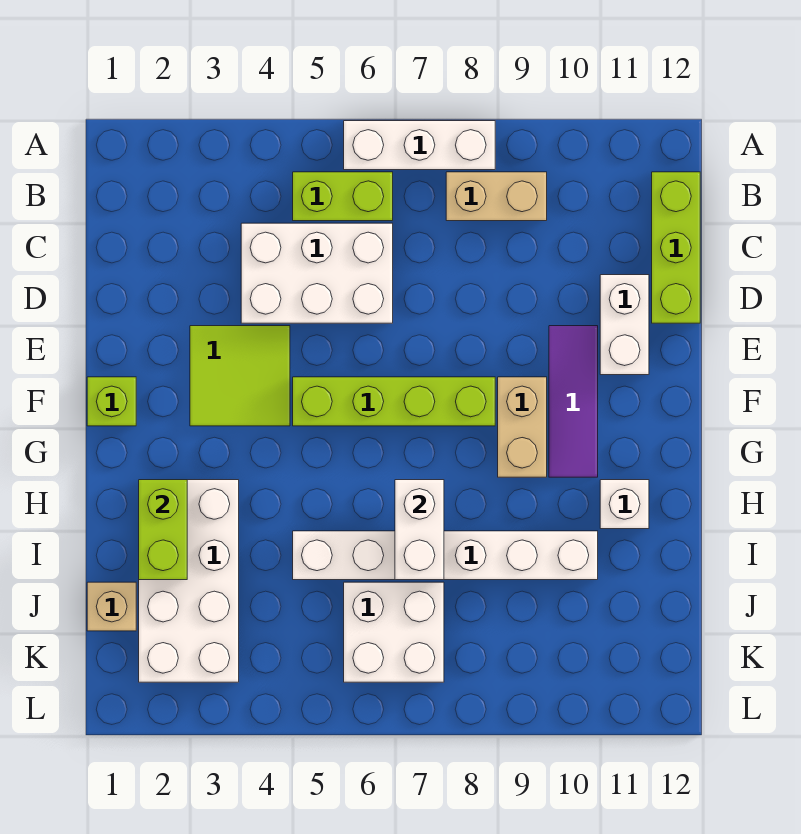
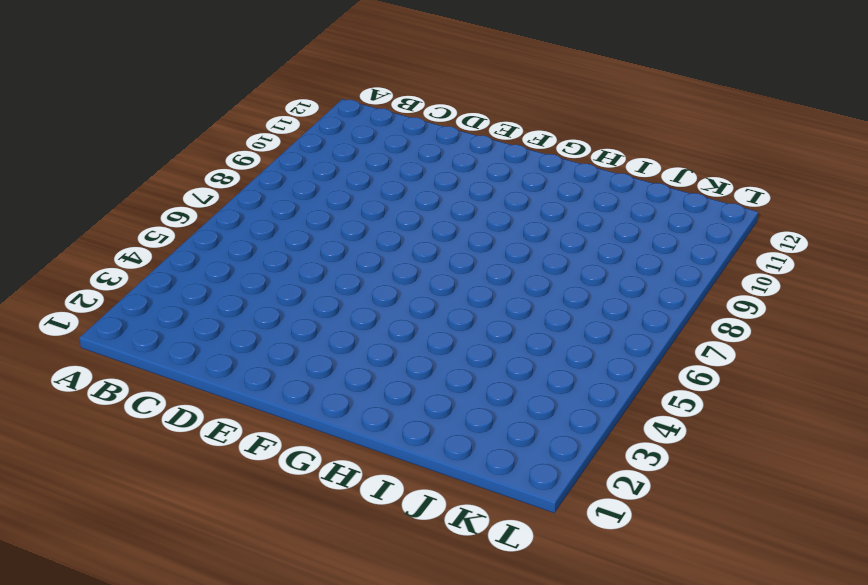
none -> white 1x3 brick [344,121,495,170]
none -> lime 1x2 brick [293,172,393,221]
none -> tan 1x2 brick [446,172,547,221]

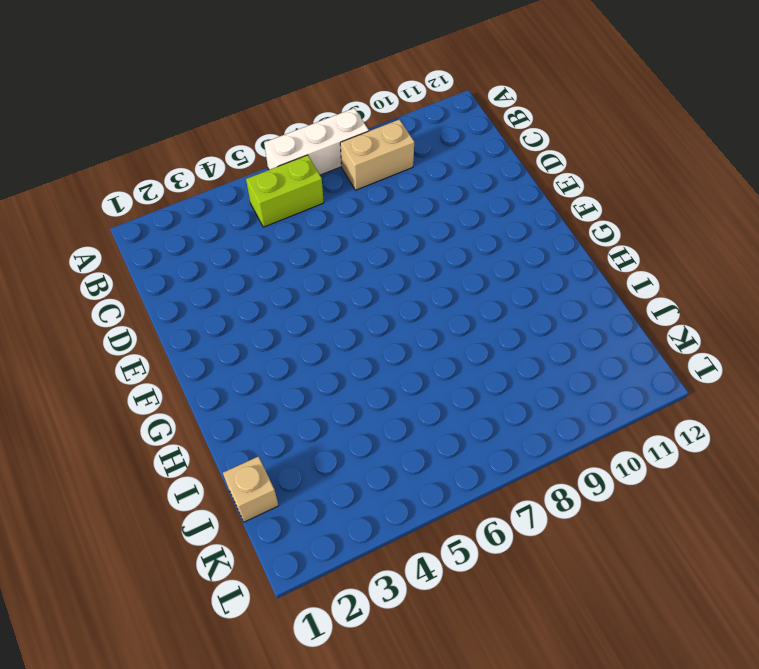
none -> lime 1x3 brick [652,172,700,323]
none -> white 2x3 brick [241,223,393,323]
none -> white 1x2 brick [600,275,649,375]

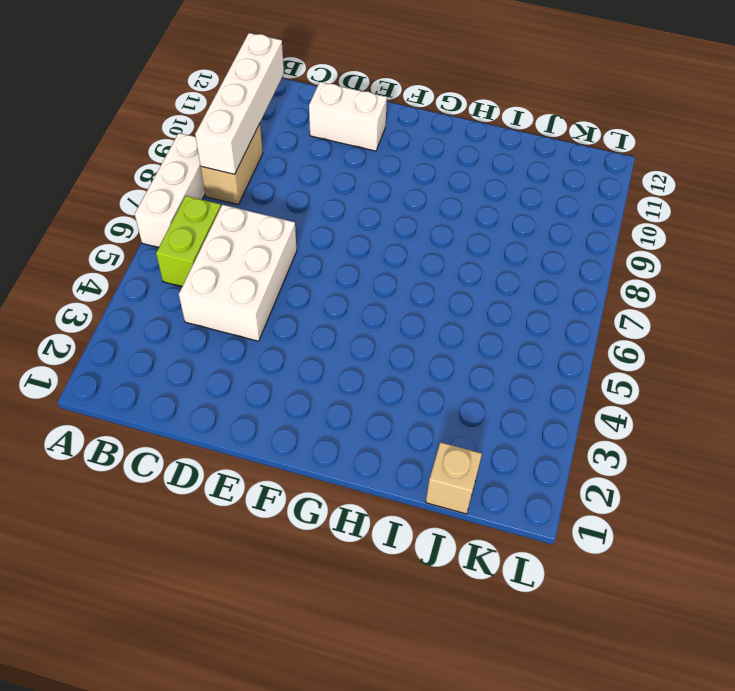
white 1x4 brick [195,33,284,174] -> none
none -> lime 1x3 brick [652,172,700,323]
none -> lime 2x2 tile [190,326,290,426]
none -> purple 1x3 tile [549,326,598,477]

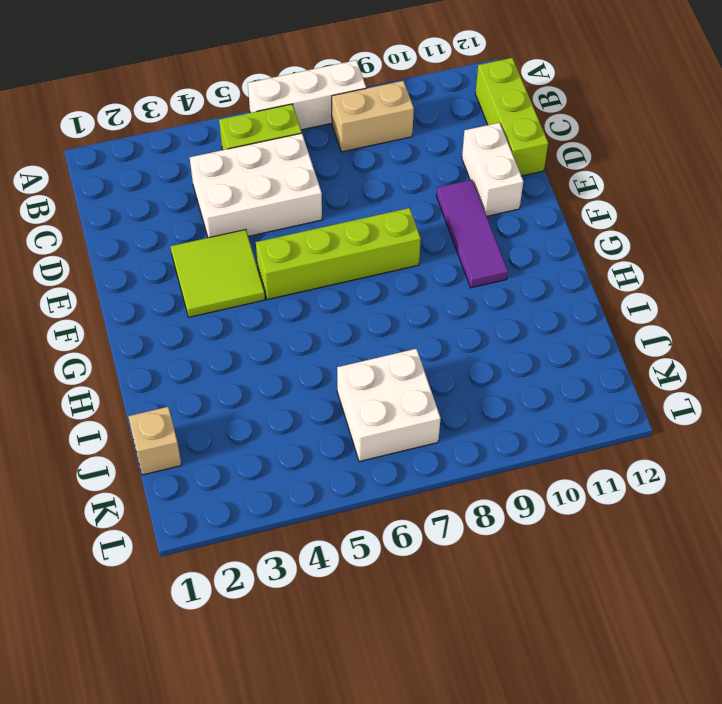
none -> lime 1x1 brick [87,377,136,426]
none -> tan 1x2 brick [498,377,547,477]
none -> white 2x4 brick [139,480,239,682]

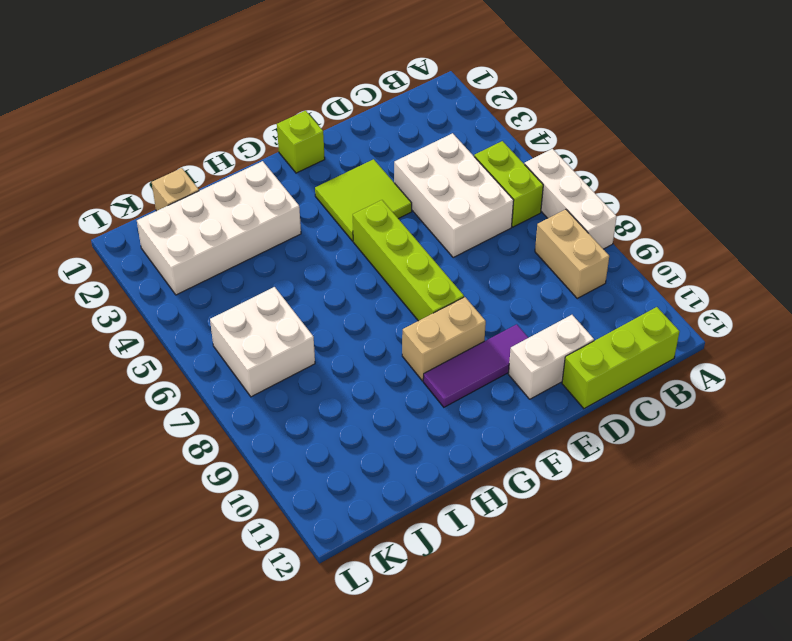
none -> white 1x1 brick [600,480,649,529]
none -> white 1x6 brick [293,531,598,580]
none -> lime 1x2 brick [139,480,187,580]

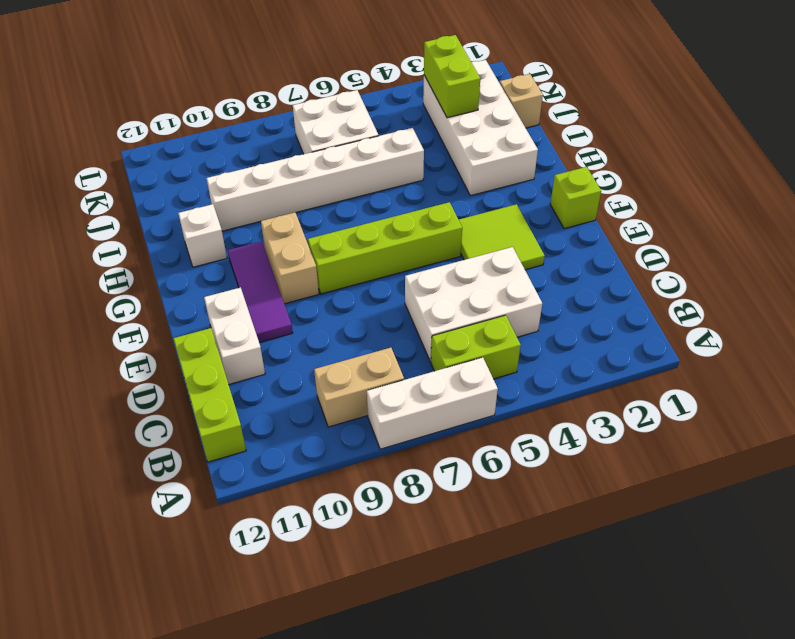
lime 1x2 brick [424,35,480,118] -> lime 1x2 brick moved to [139,480,187,580]
none -> white 1x2 brick [395,480,444,580]

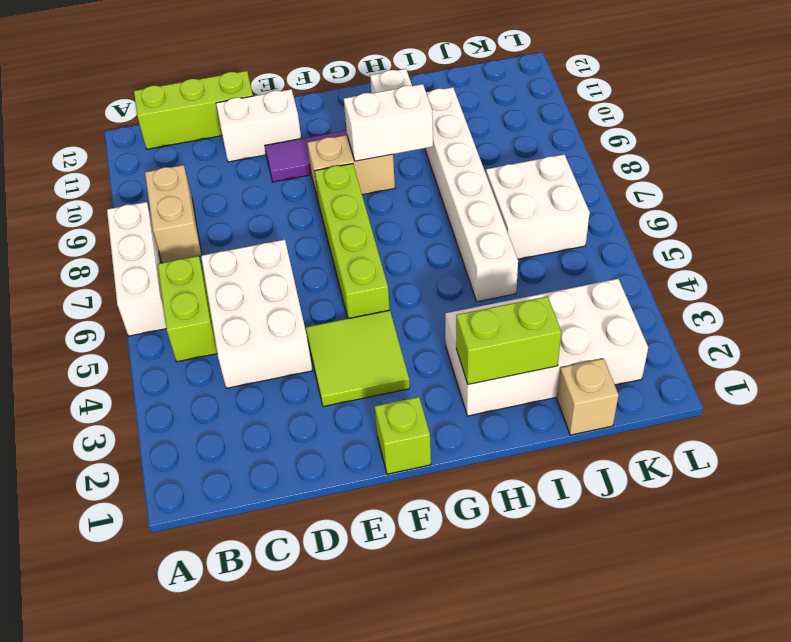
white 1x2 brick [344,84,433,161] -> white 1x2 brick moved to [395,480,444,580]

